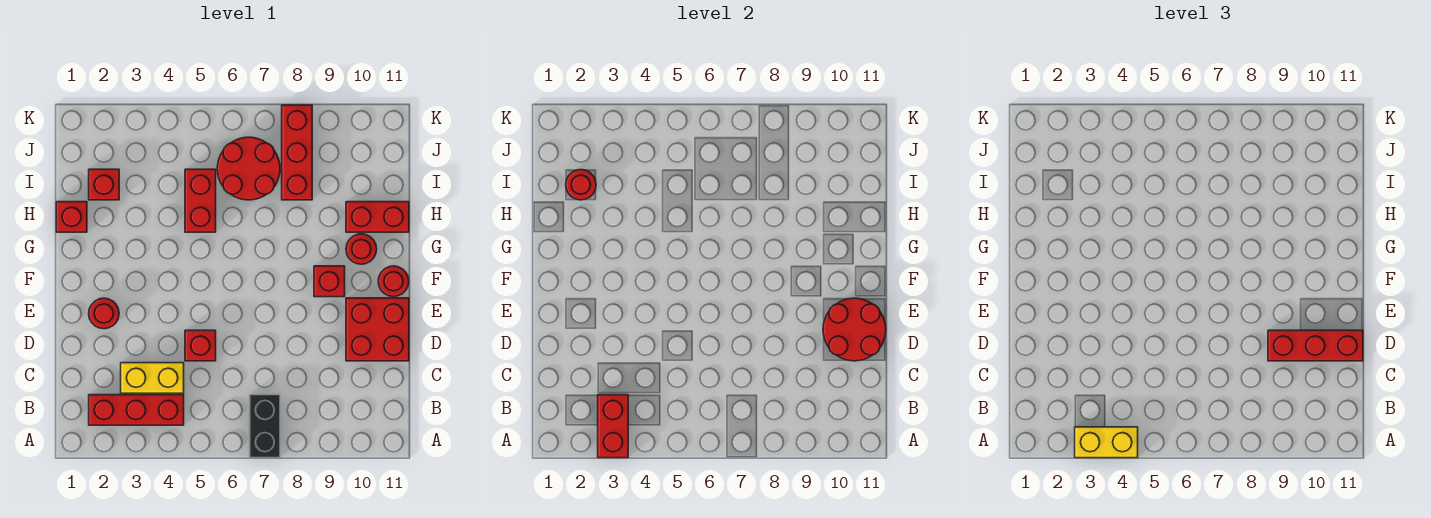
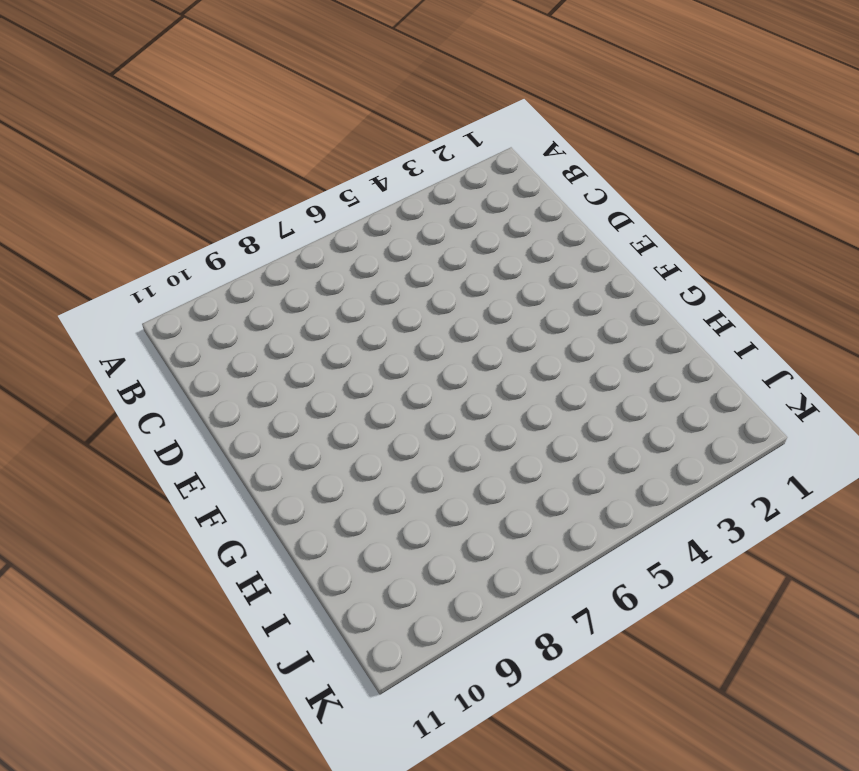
none -> black 1x2 brick [250,395,280,458]
none -> red 1x3 brick [89,395,184,425]
none -> yellow 1x2 brick [121,363,184,393]

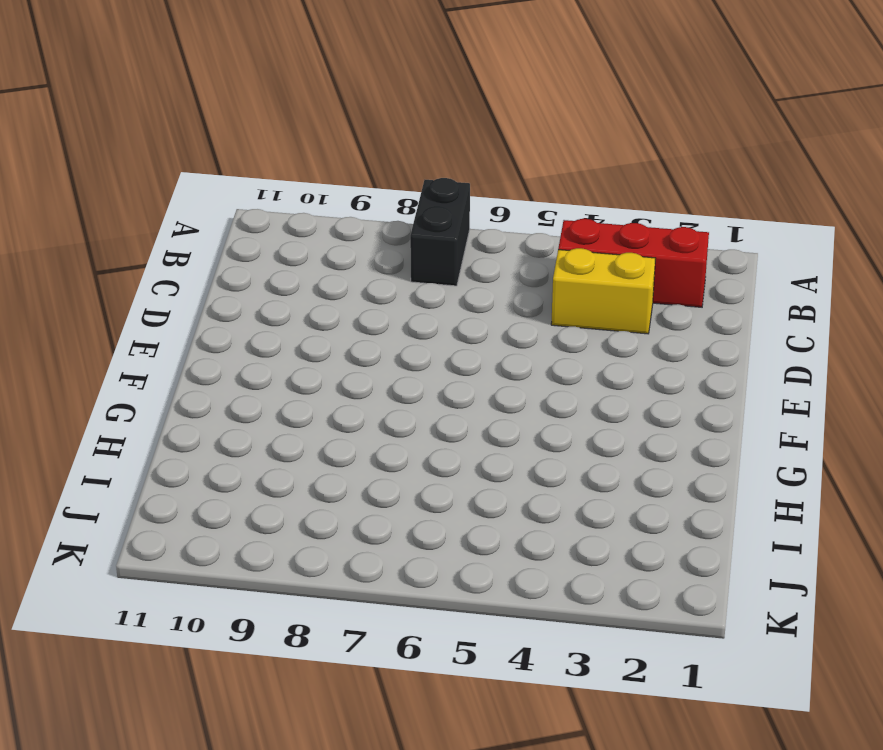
none -> red 1x1 brick [185,330,216,361]
none -> red 2x2 brick [346,298,409,361]
none -> red 1x1 round brick [89,298,119,329]

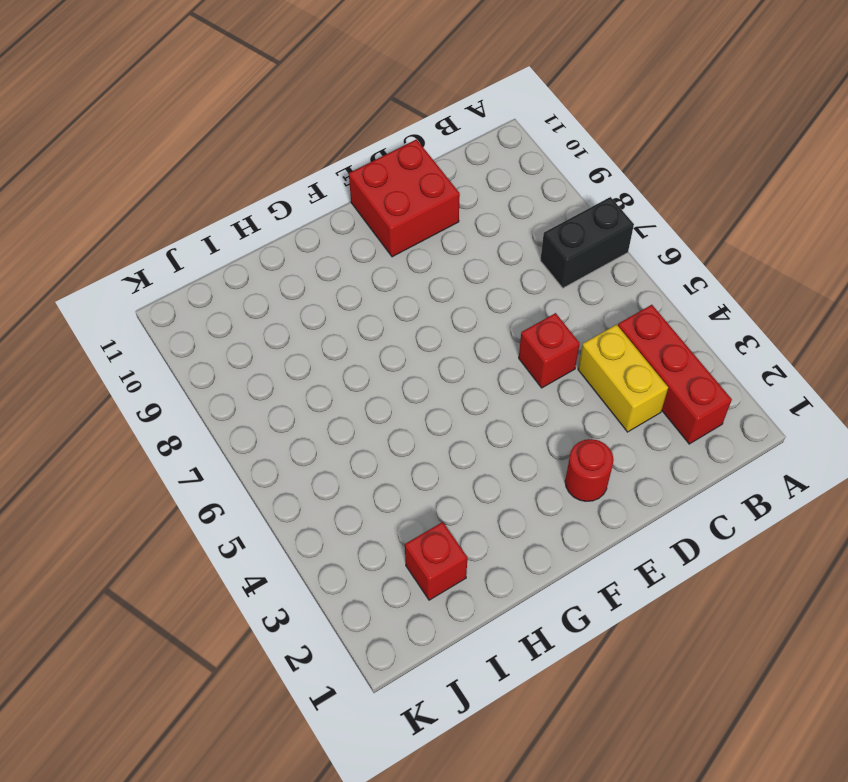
none -> red 1x1 brick [314,266,345,297]
none -> red 1x1 round brick [378,266,409,297]
none -> red 1x1 round brick [346,234,377,264]

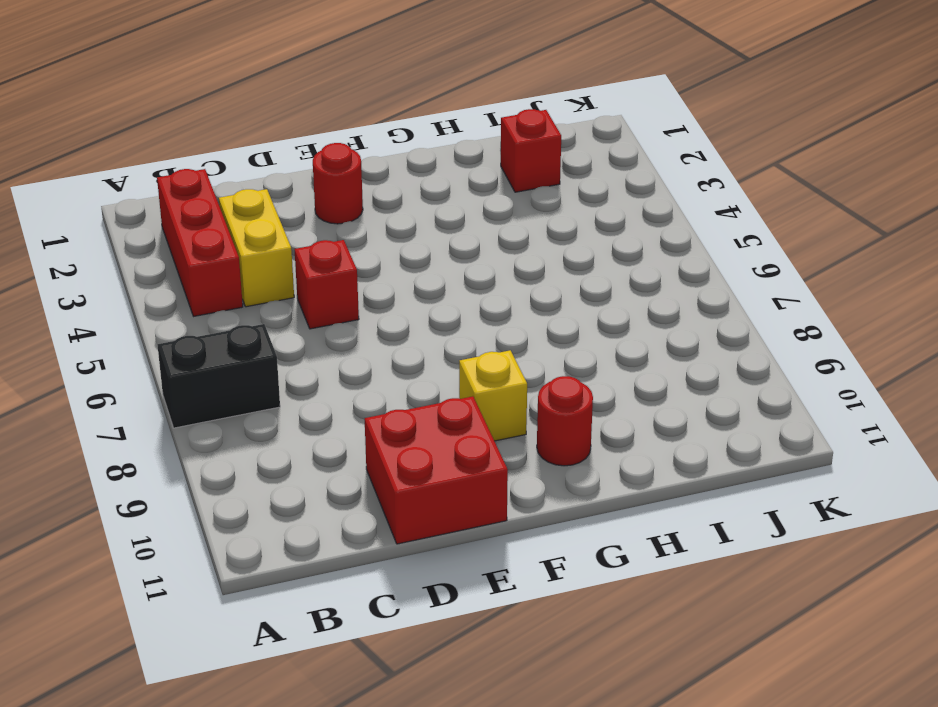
yellow 1x1 brick [459,350,527,441] -> red 1x1 brick [314,266,345,297]
none -> red 1x1 round brick [378,266,409,297]
none -> red 1x1 brick [56,202,87,232]
none -> red 1x2 brick [185,169,216,232]

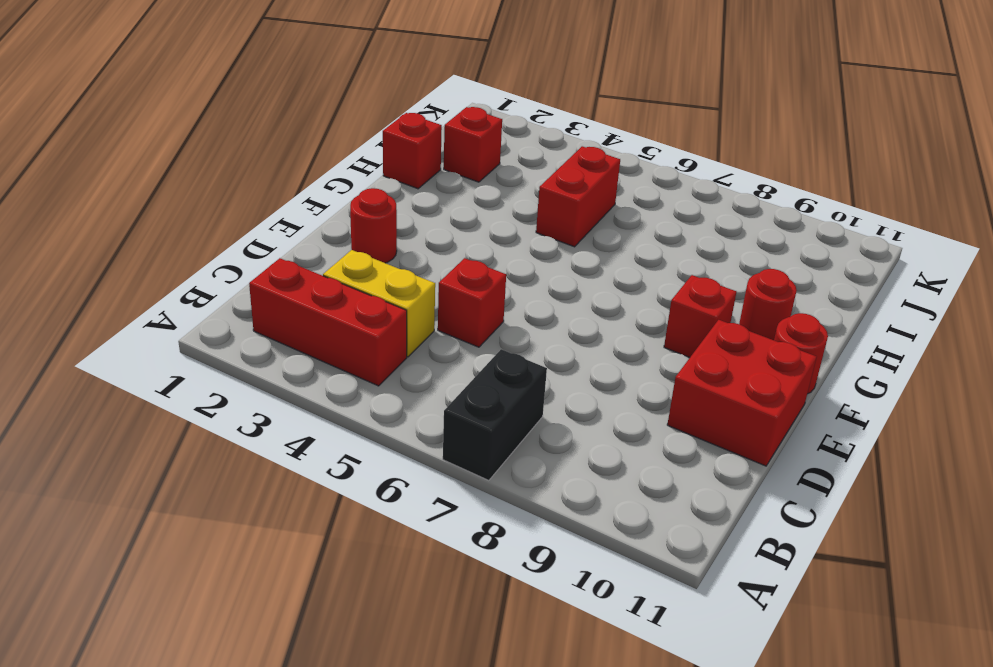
none -> red 1x2 brick [346,202,409,232]
none -> red 2x2 round brick [217,137,280,200]
none -> red 1x3 brick [282,105,312,200]

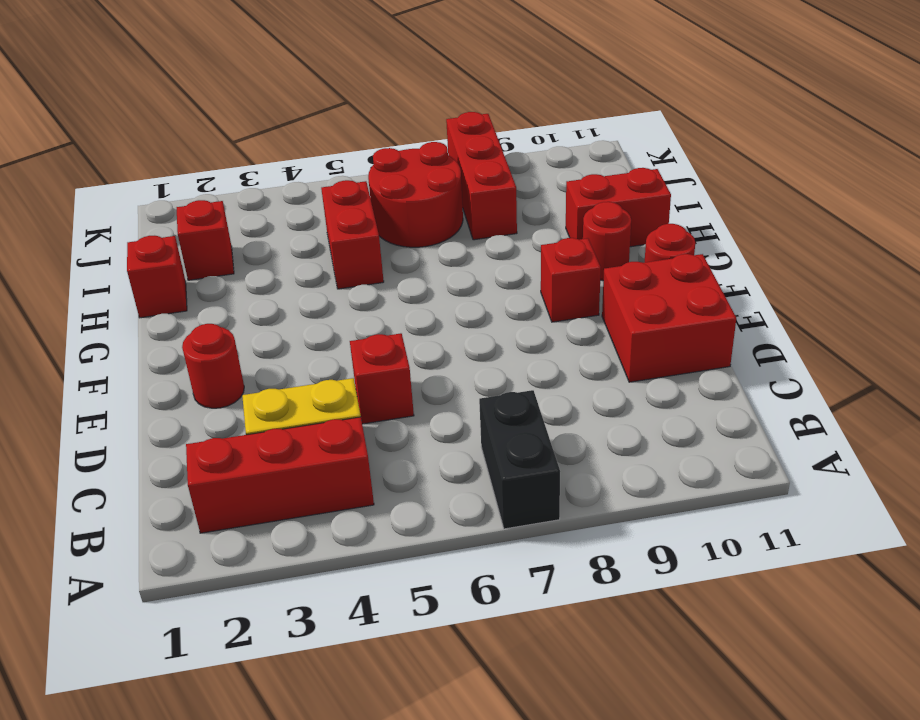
none -> red 1x2 brick [598,395,628,458]
none -> red 2x2 round brick [823,298,886,361]
none -> red 1x1 round brick [566,170,596,200]

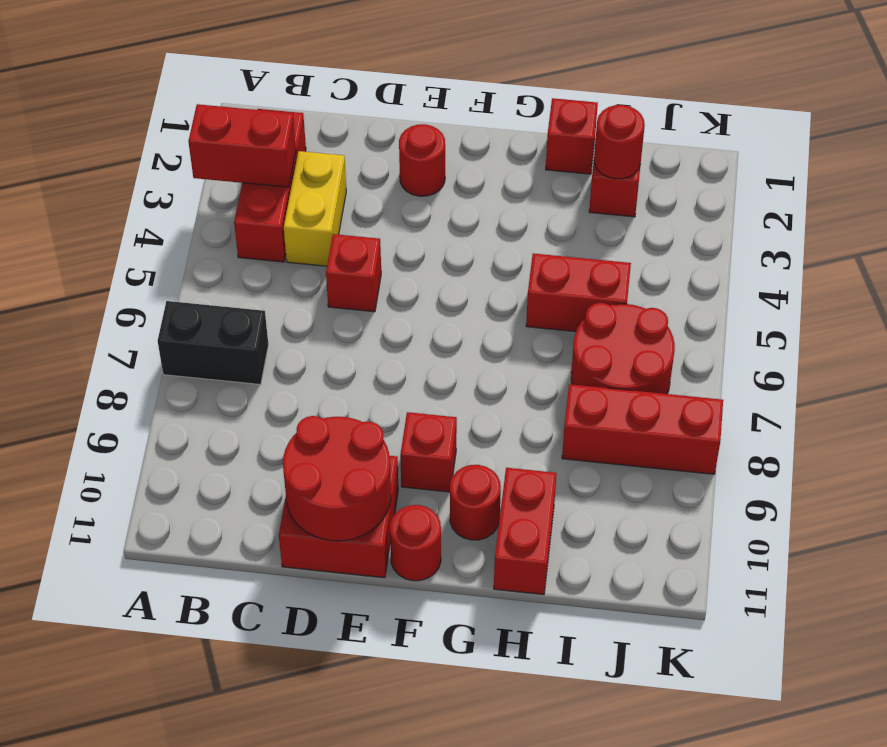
none -> yellow 1x2 brick [1075,427,1138,458]
none -> red 1x3 brick [1268,330,1363,361]

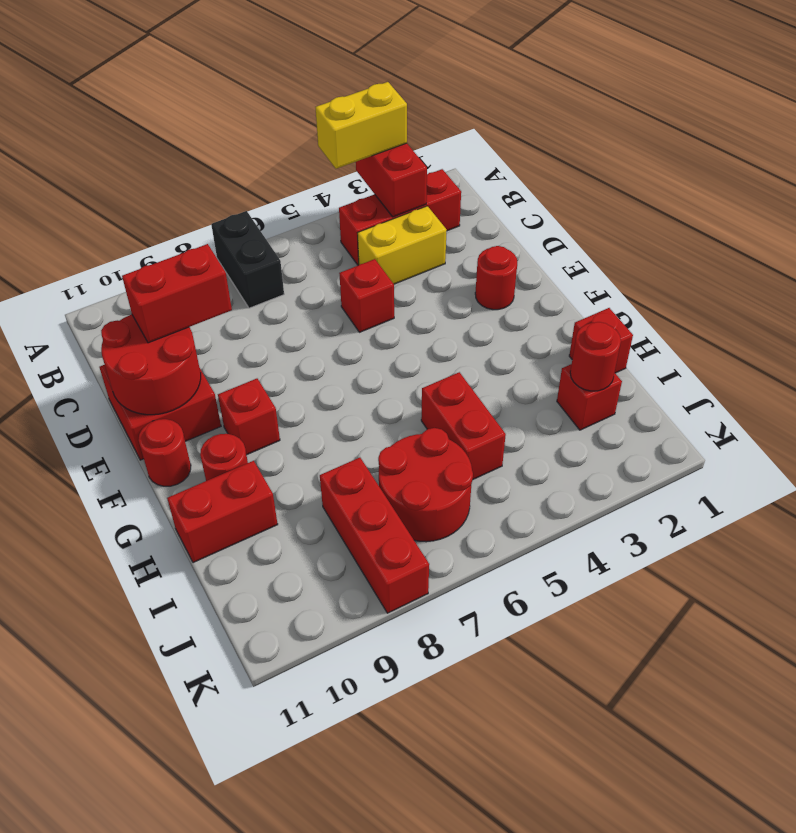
red 1x2 brick [122,244,232,343] -> red 1x3 brick [1268,330,1363,361]

